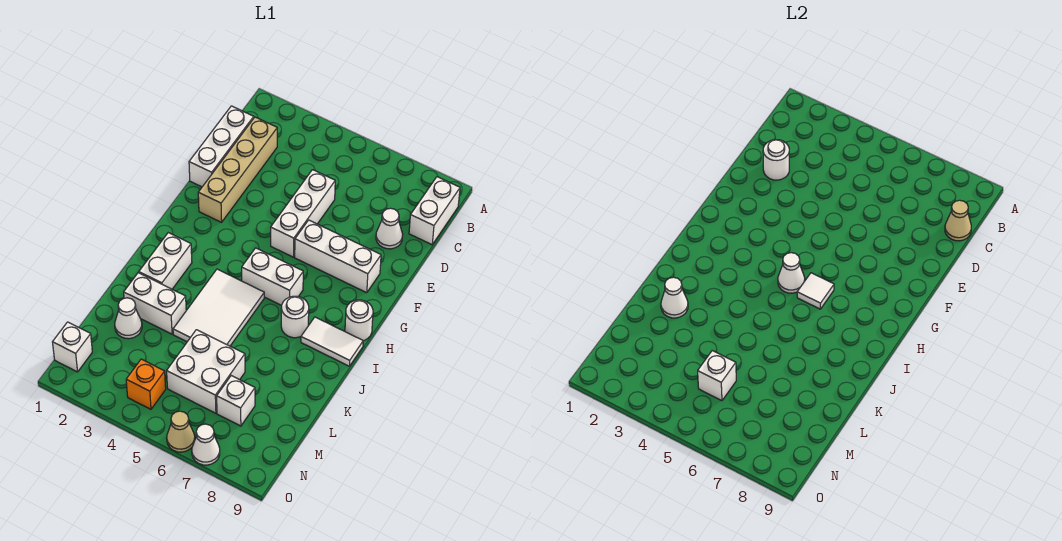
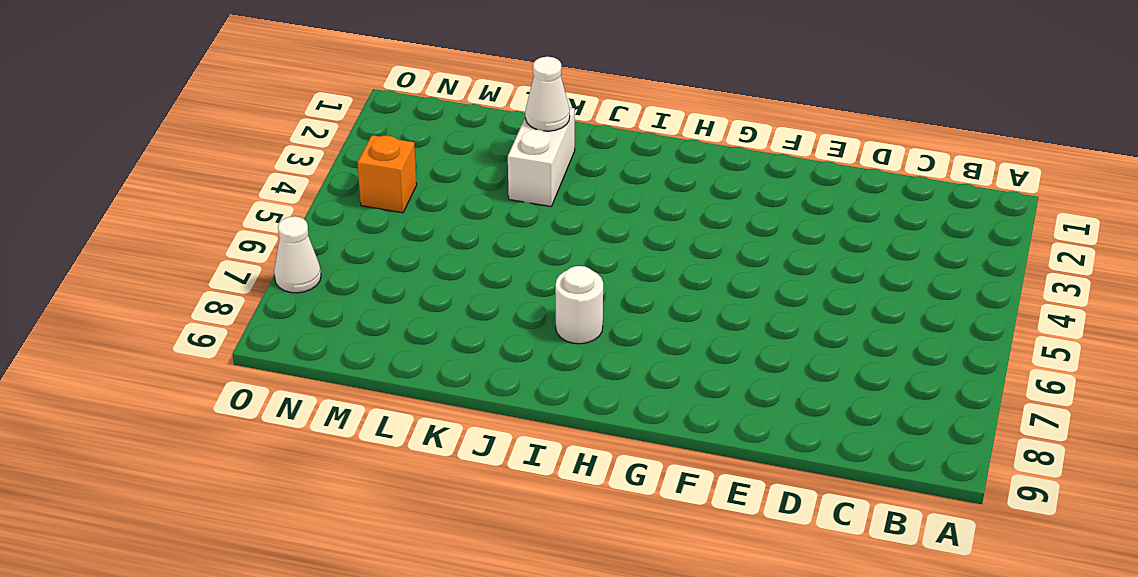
none -> white 1x2 brick [409,177,460,245]
none -> white 1x3 brick [189,106,254,187]
none -> tan 1x4 brick [198,117,277,222]

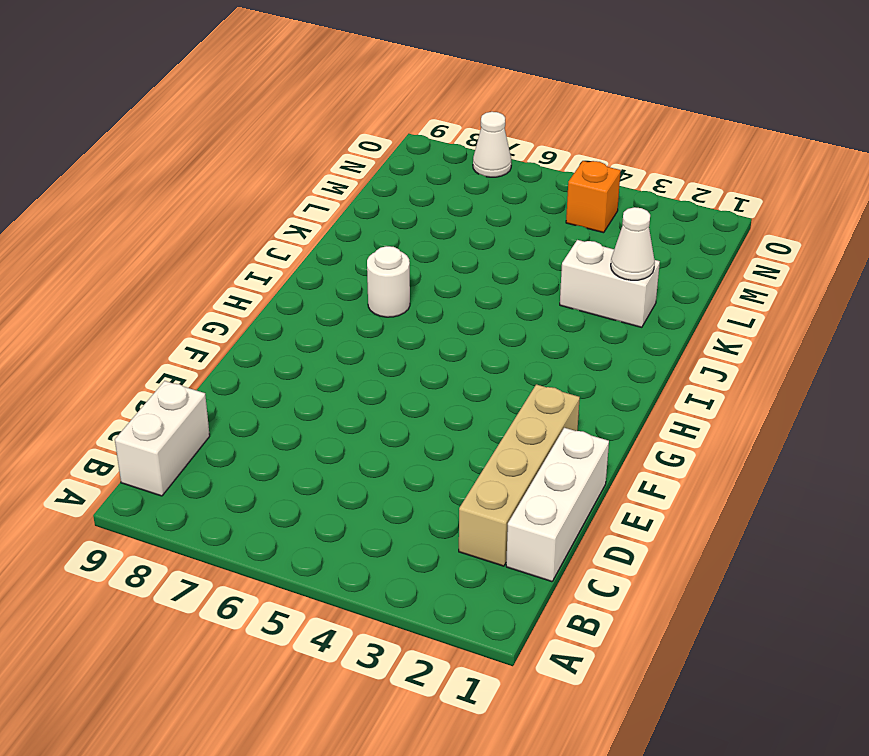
none -> white 1x3 brick [271,170,335,257]
none -> white 1x1 cone [376,208,403,249]
none -> white 1x3 brick [295,220,381,293]

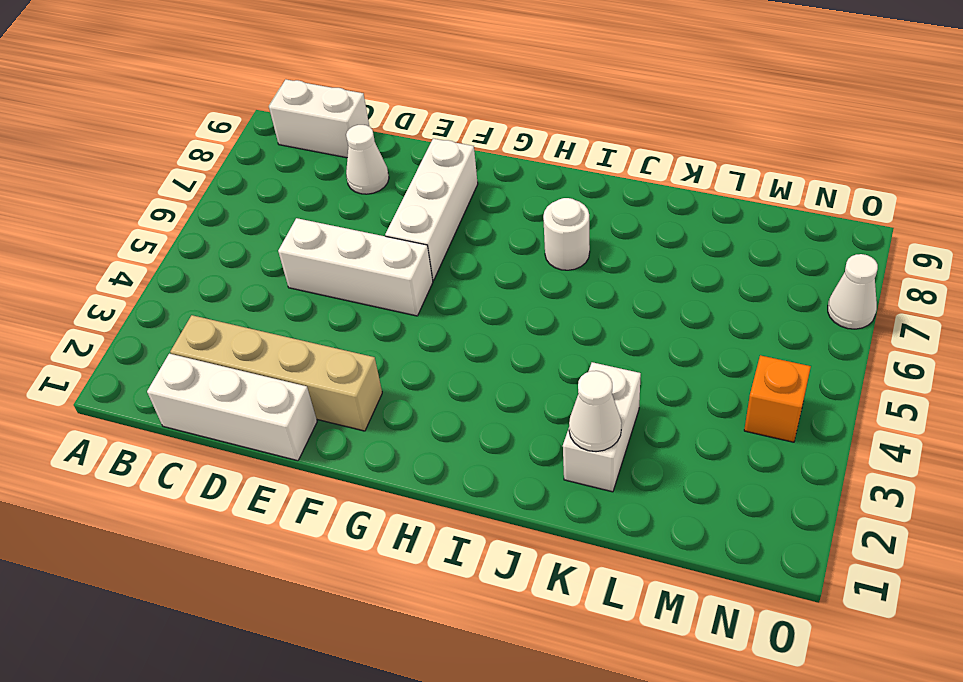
none -> white 1x2 brick [242,248,303,305]
none -> white 1x1 round brick [345,300,373,341]
none -> white 1x2 brick [139,233,192,289]

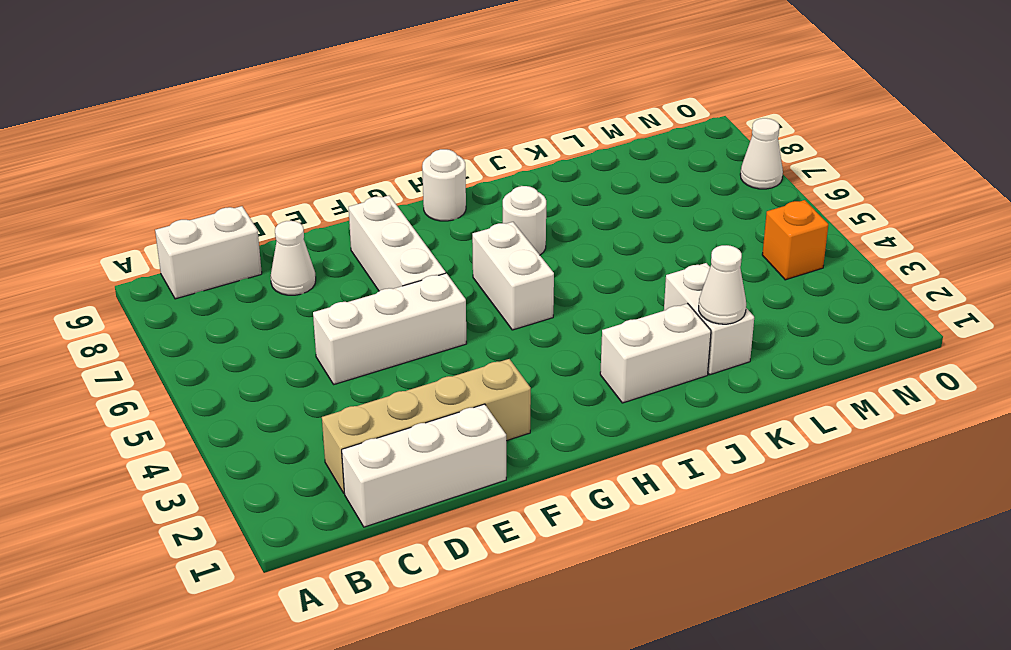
none -> white 2x3 tile [173,269,264,346]
none -> white 1x2 tile [301,317,363,366]
none -> white 1x1 cone [115,298,142,339]

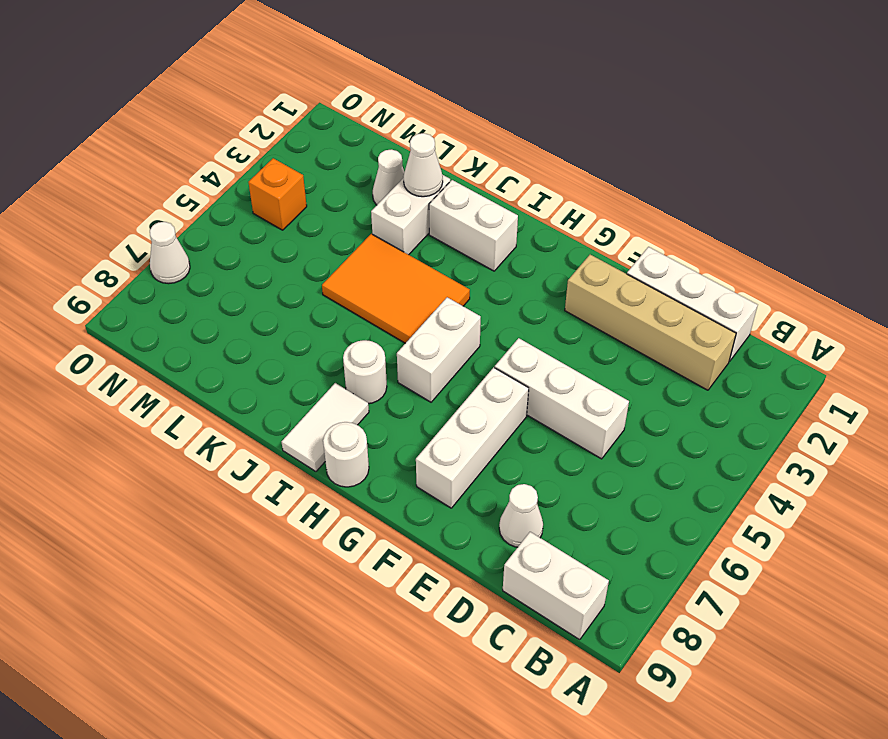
orange 2x3 tile [322,234,470,343] -> white 2x3 tile [173,269,264,346]
none -> white 2x2 brick [167,330,245,413]
none -> white 1x1 brick [217,376,255,426]
none -> white 1x1 brick [53,322,92,372]

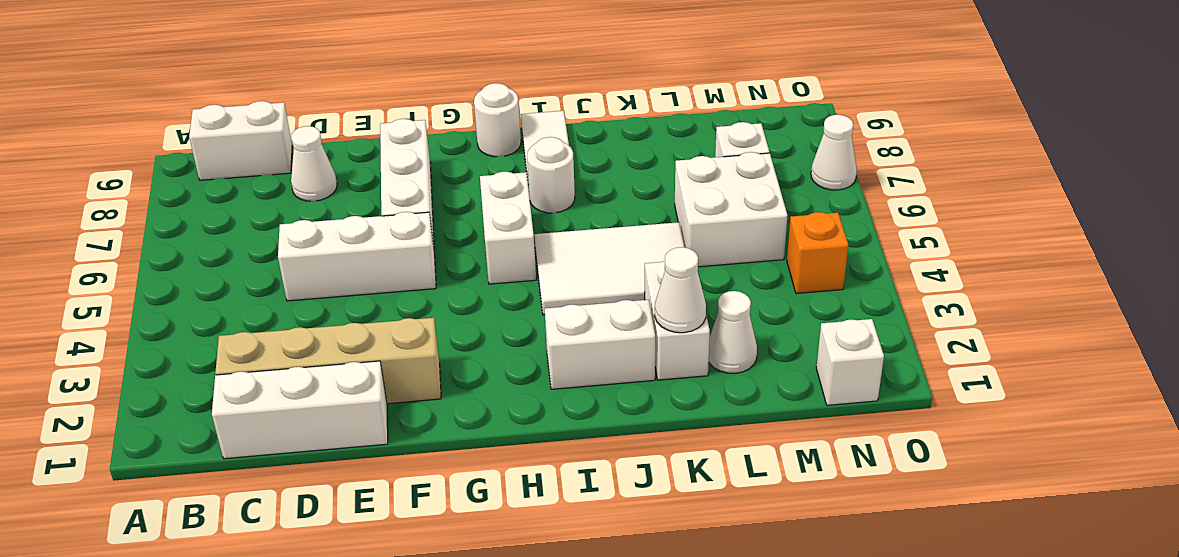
none -> tan 1x1 cone [167,411,195,452]
none -> tan 1x1 cone [945,200,971,241]
none -> white 1x1 round brick [763,140,789,180]

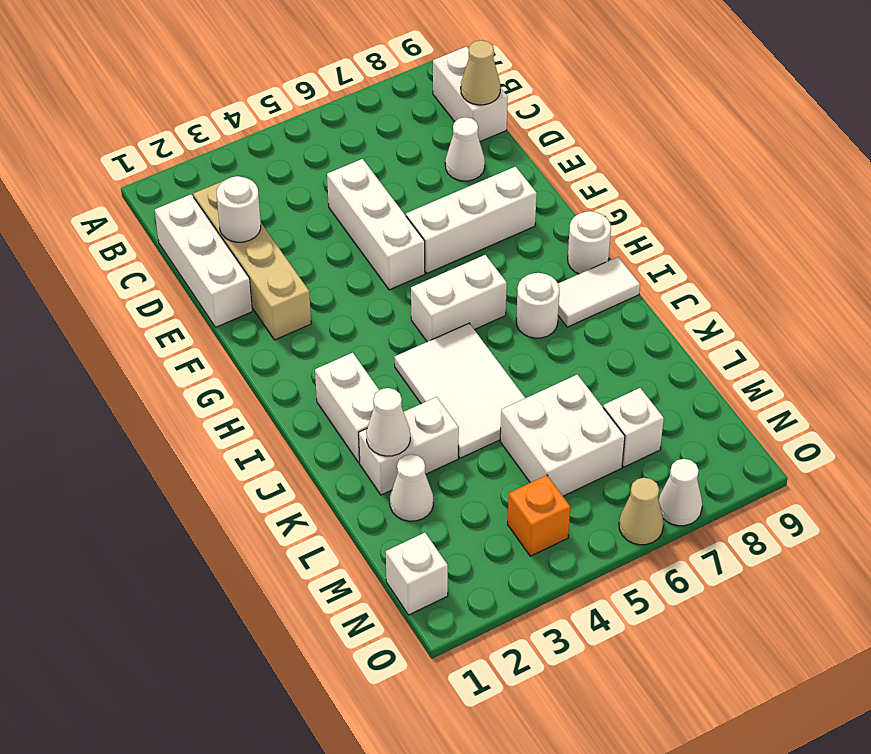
none -> white 1x1 cone [778,253,805,293]
none -> white 1x1 tile [797,273,834,309]
none -> white 1x1 brick [698,351,736,401]

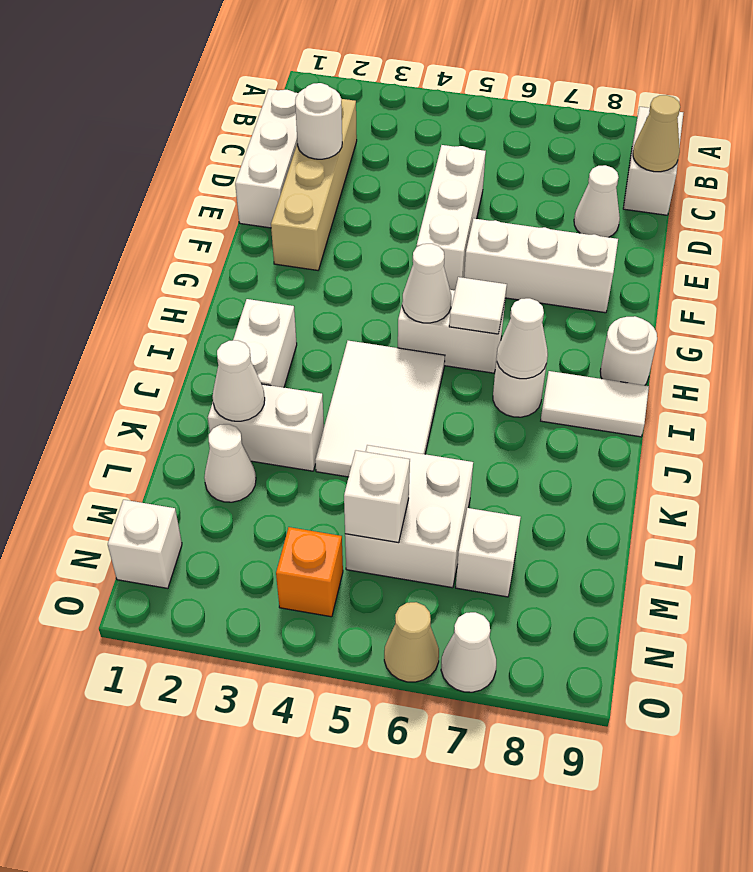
white 1x1 cone [497,298,548,379] -> none

